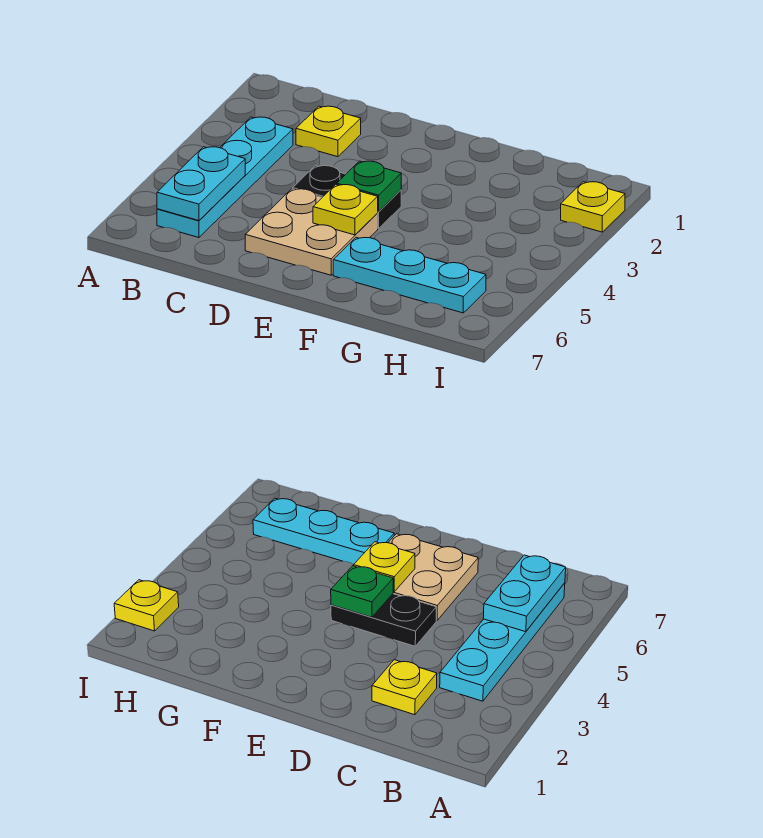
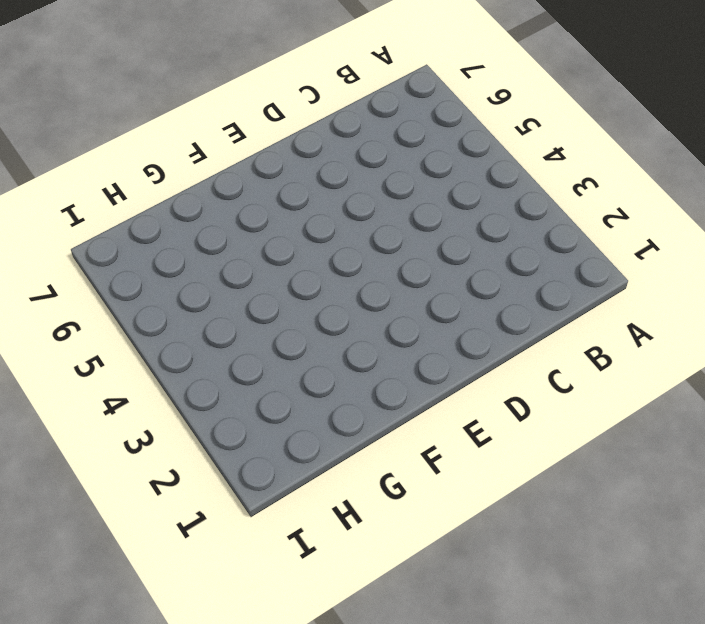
none -> cyan 1x4 plate [157,117,293,238]
none -> yellow 1x1 plate [296,106,361,157]

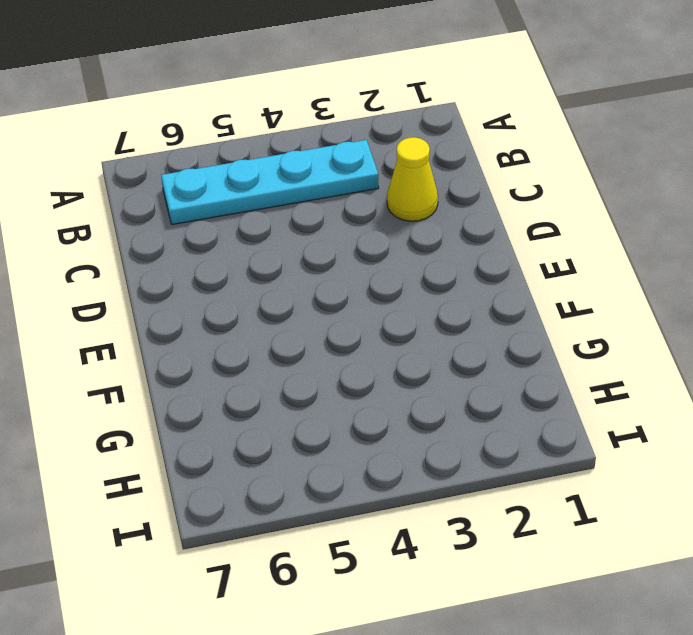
yellow 1x1 cone [387,137,438,221] -> yellow 1x1 plate [296,106,361,157]
none -> black 1x2 plate [293,166,401,229]
none -> tan 2x2 plate [245,189,378,275]

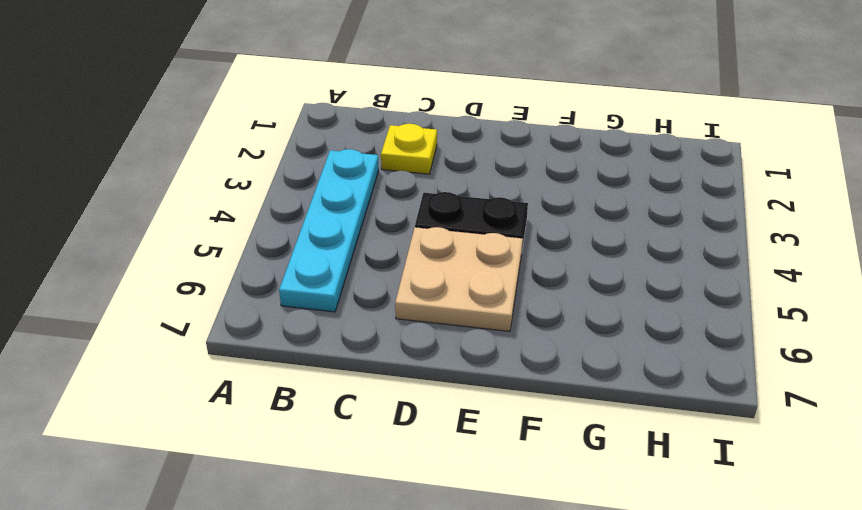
none -> cyan 1x3 plate [333,237,486,313]
none -> yellow 1x1 plate [561,182,625,232]

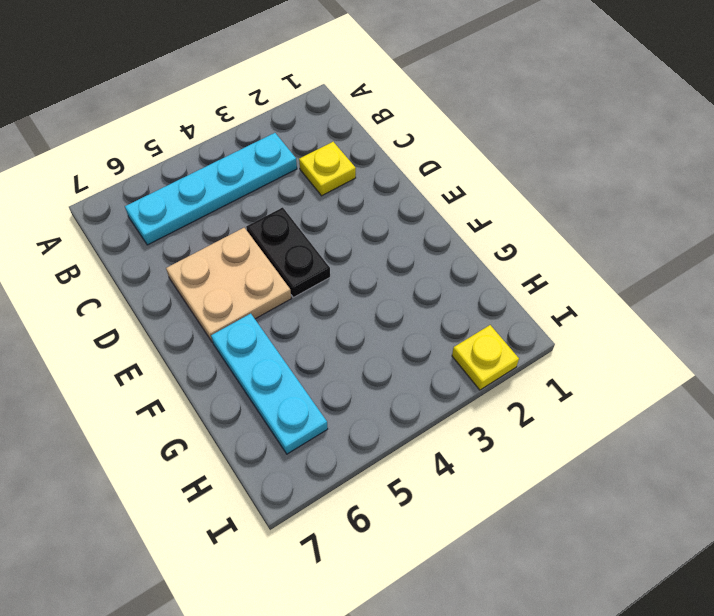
none -> cyan 1x2 plate [157,147,245,221]
none -> green 1x1 plate [337,161,401,212]

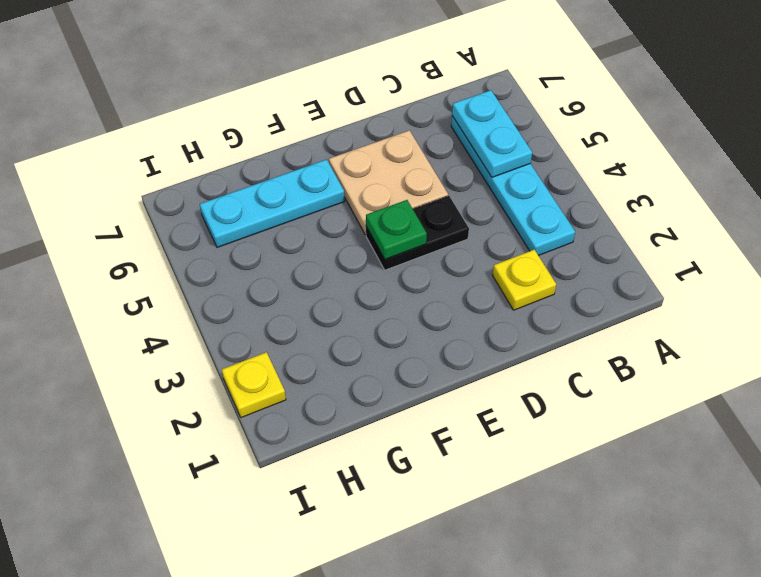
none -> yellow 1x1 plate [313,185,378,235]

